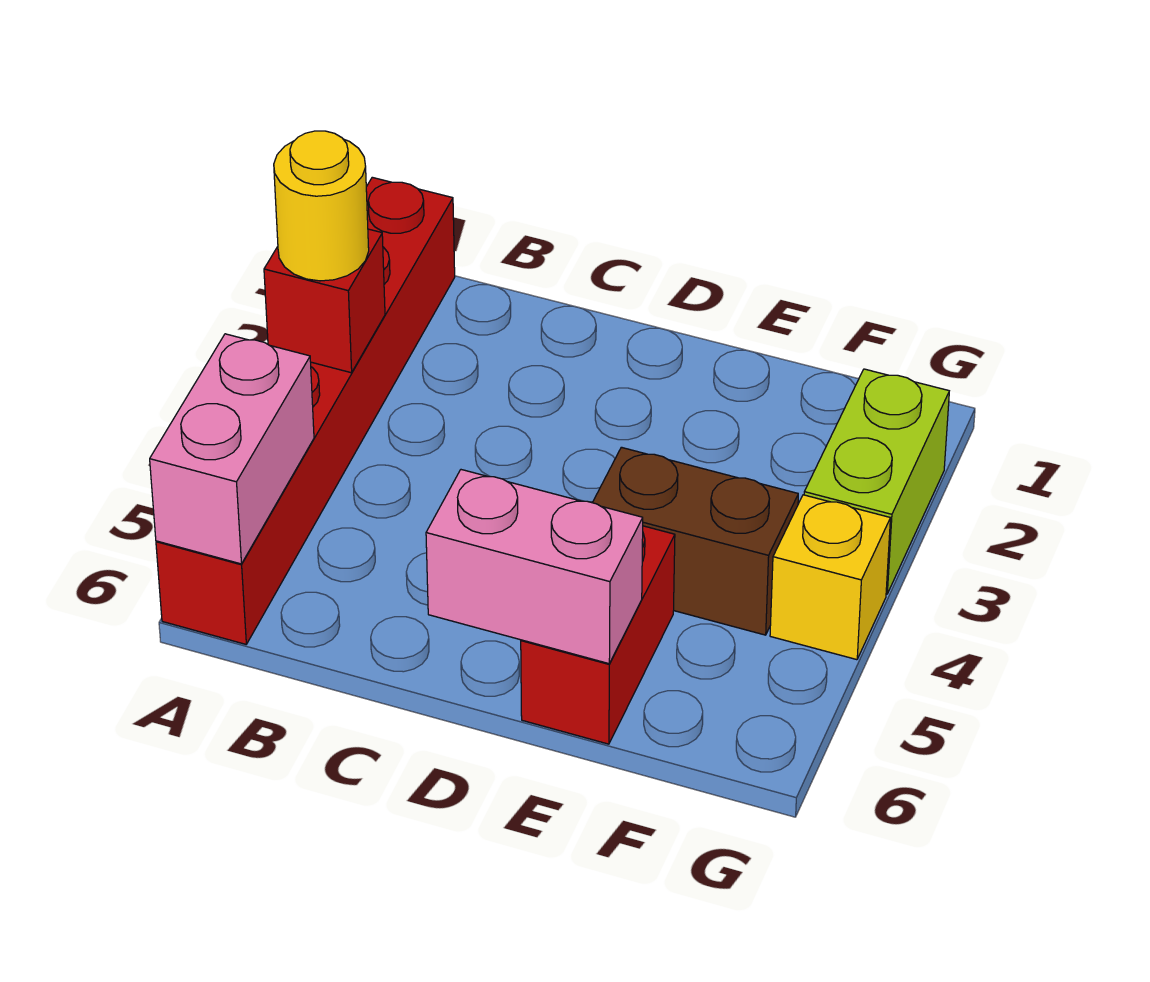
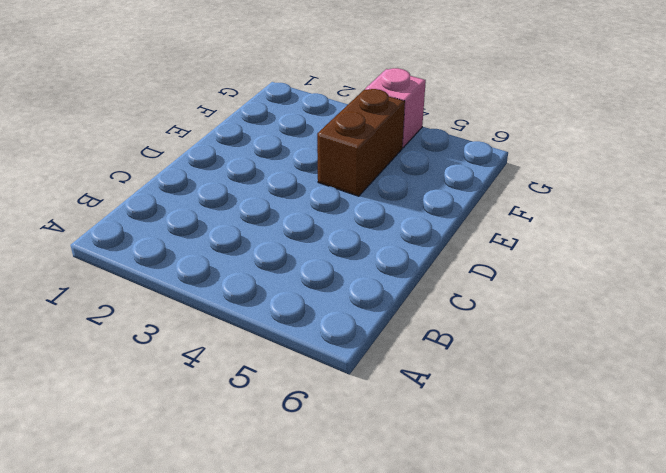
pink 1x1 brick [365,68,426,148] -> yellow 1x1 brick [770,495,890,660]
none -> red 1x6 brick [156,177,455,644]
none -> red 1x2 brick [521,526,675,744]

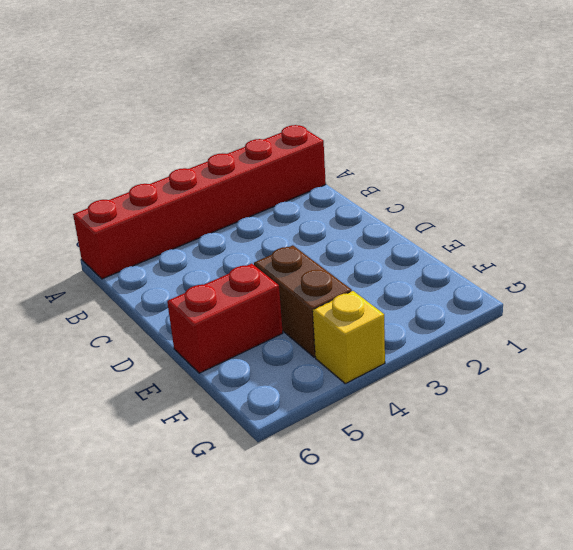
none -> lime 1x2 brick [804,369,949,594]
none -> red 1x1 brick [264,229,385,373]

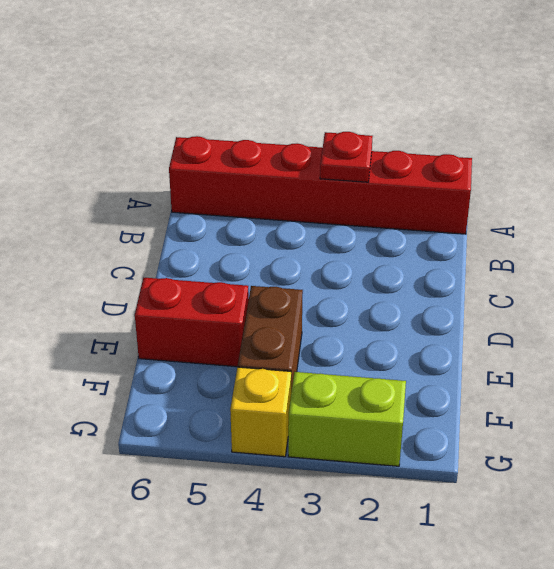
red 1x1 plate [320,132,373,182] -> red 1x1 brick [264,229,385,373]
none -> pink 1x2 brick [150,334,314,564]
none -> pink 1x2 brick [426,470,643,664]

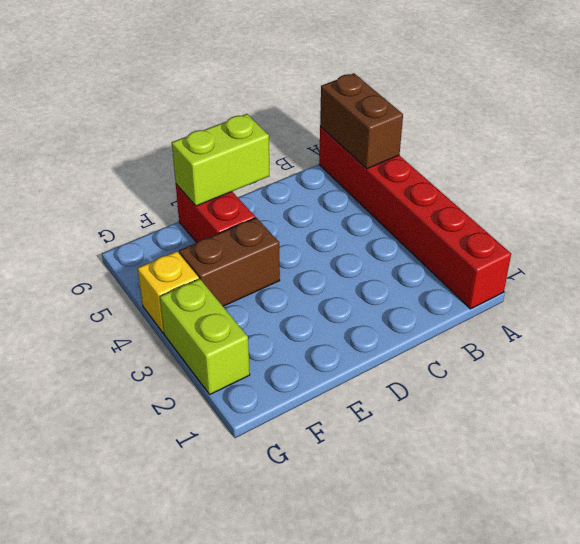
brown 1x2 brick [320,73,403,169] -> pink 1x2 brick [150,334,314,564]
lime 1x2 brick [172,114,270,206] -> pink 1x2 brick [426,470,643,664]
none -> red 1x1 brick [264,229,385,373]
none -> yellow 1x1 round brick [274,131,369,281]

